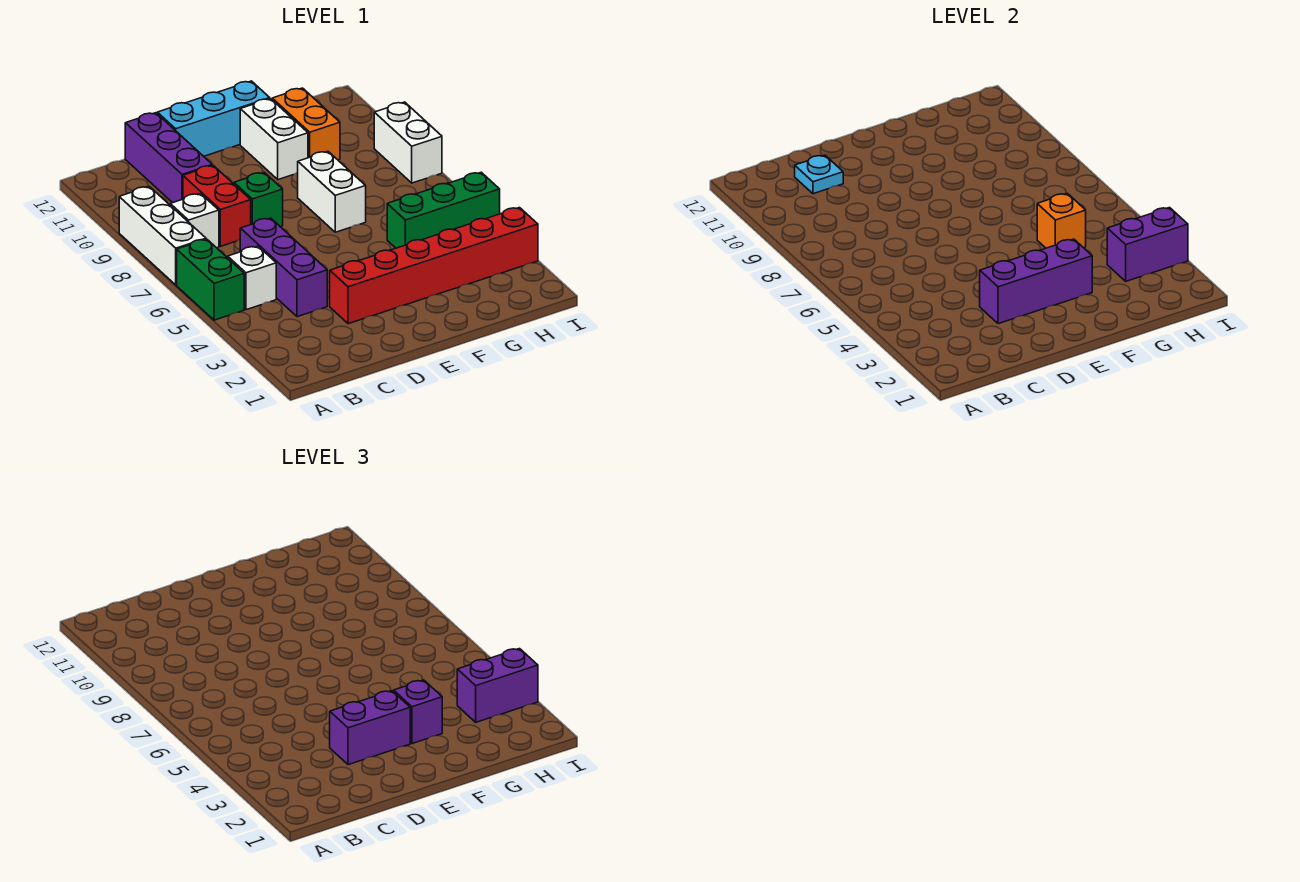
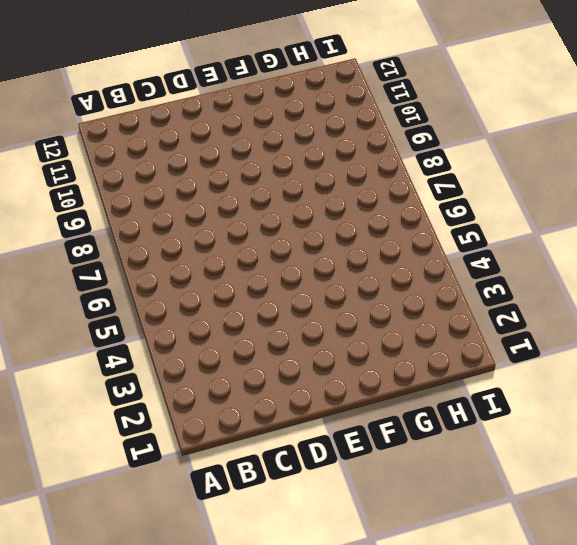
none -> green 1x2 brick [177,239,244,320]
none -> white 1x3 brick [119,187,206,285]
none -> white 1x1 brick [228,246,276,310]

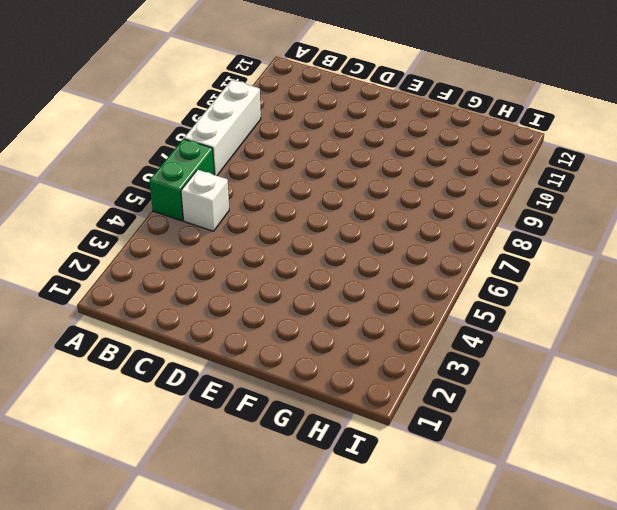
none -> white 1x1 brick [170,194,219,248]
none -> purple 1x3 brick [240,218,327,317]
none -> red 1x2 brick [183,165,251,246]

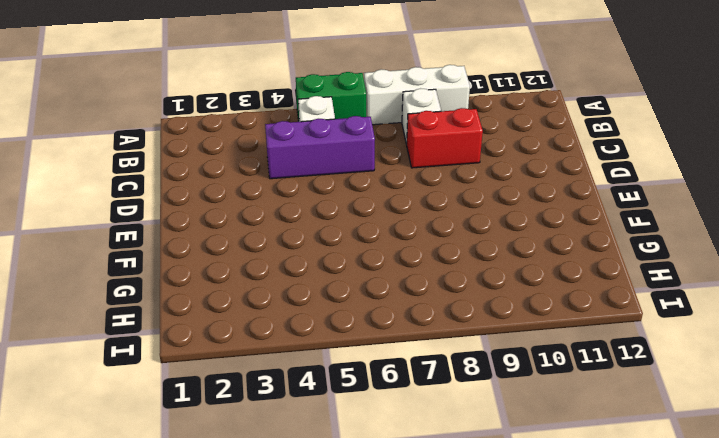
none -> purple 1x3 brick [125,113,212,203]
none -> red 1x6 brick [330,208,538,324]
none -> green 1x1 brick [234,172,283,227]

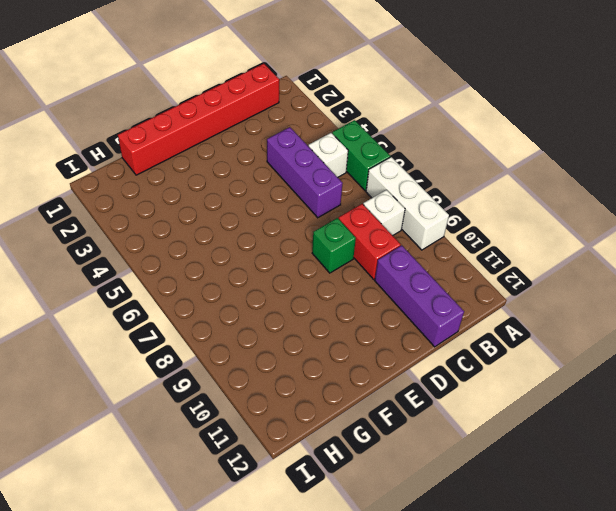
red 1x6 brick [118,64,279,175] -> red 1x6 brick moved to [330,208,538,324]
none -> cyan 1x3 brick [157,81,270,156]
none -> white 1x2 brick [298,151,366,232]
none -> white 1x2 brick [240,99,308,180]

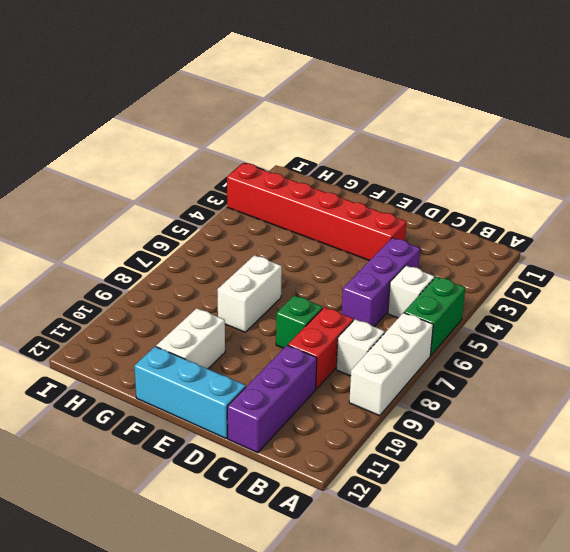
none -> green 1x3 brick [387,172,500,248]
none -> orange 1x2 brick [272,88,340,160]
none -> white 1x2 brick [374,102,442,183]

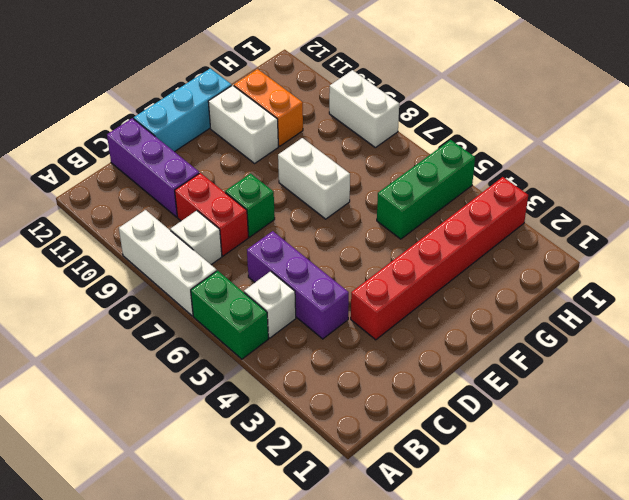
none -> cyan 1x1 plate [795,155,843,194]
none -> purple 1x3 brick [980,239,1092,324]
none -> orange 1x1 brick [1037,194,1086,248]

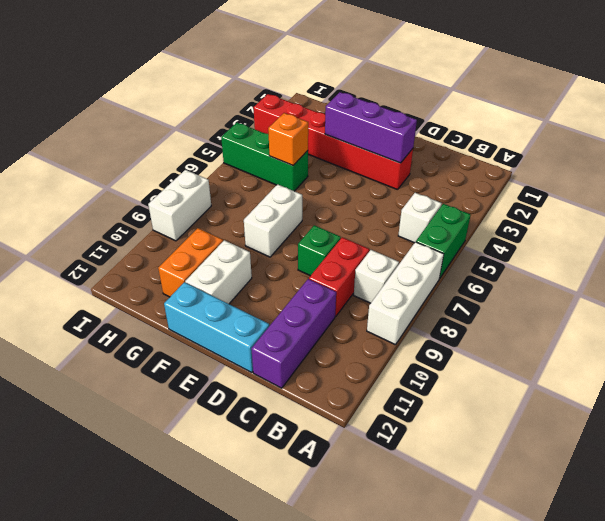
none -> purple 1x3 brick [240,218,327,317]
none -> cyan 1x1 plate [795,155,843,194]
none -> purple 1x2 brick [1107,208,1188,281]

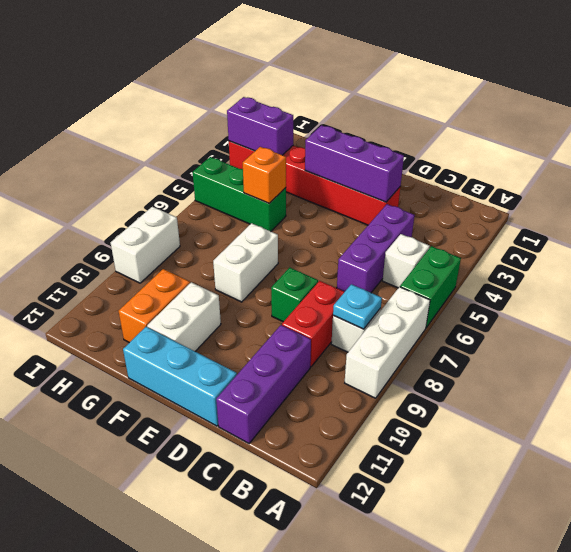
cyan 1x1 plate [333,284,382,329] -> cyan 1x1 plate moved to [795,155,843,194]
none -> purple 1x2 brick [330,691,410,765]
none -> purple 1x1 brick [394,680,442,744]
none -> purple 1x2 brick [457,649,538,722]

